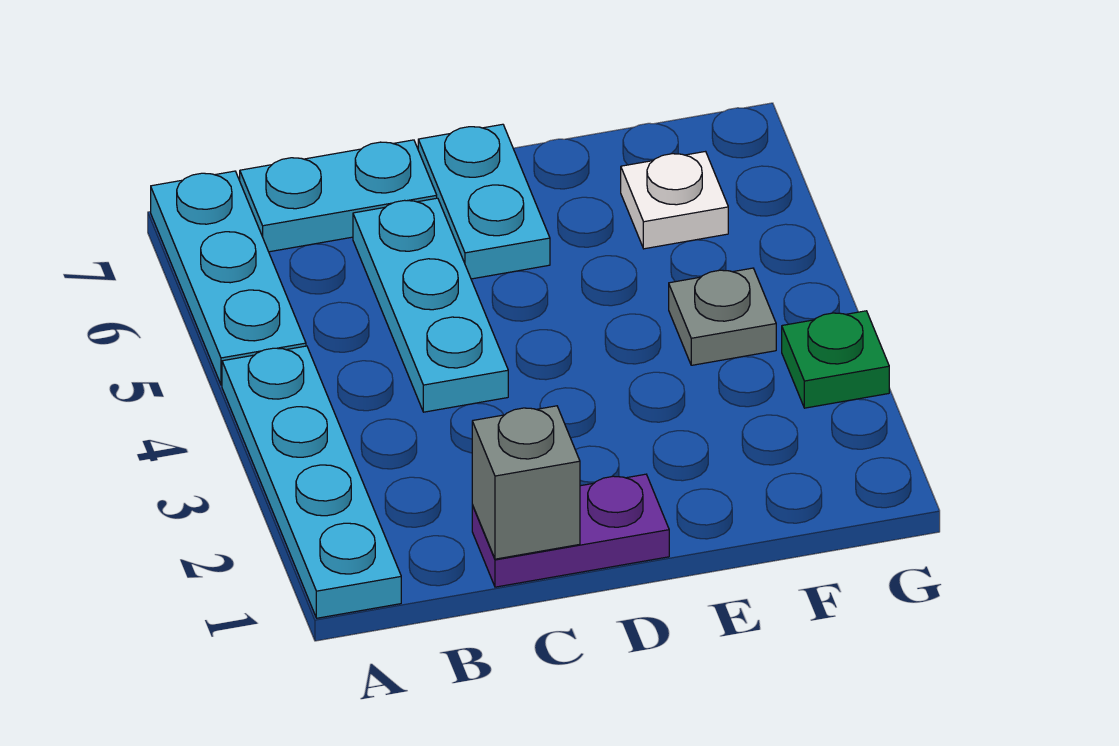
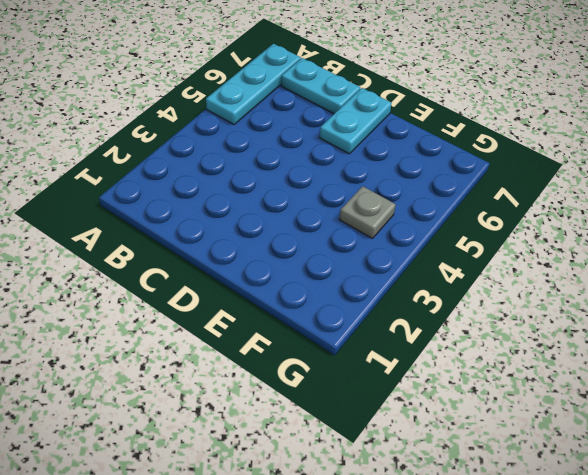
none -> cyan 1x4 plate [222,346,401,618]
none -> purple 1x2 plate [472,474,669,587]

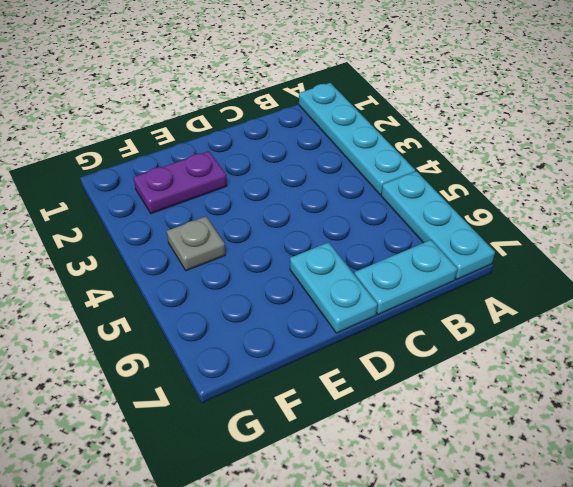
purple 1x2 plate [134,151,227,214] -> purple 1x2 plate moved to [472,474,669,587]
none -> cyan 1x3 plate [353,198,508,412]
none -> white 1x1 plate [621,152,728,249]

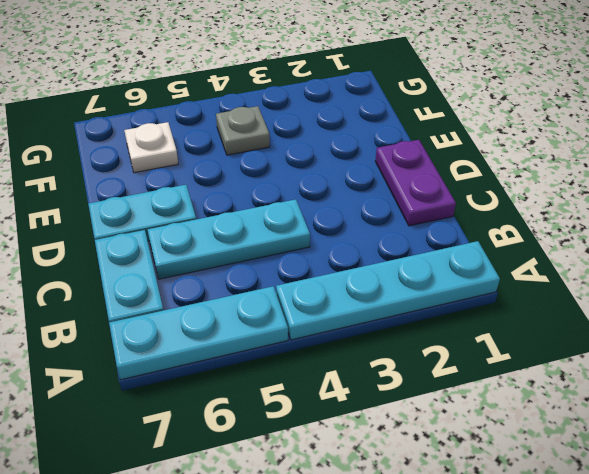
none -> green 1x1 plate [782,311,889,408]
none -> grey 1x1 brick [472,406,580,559]

